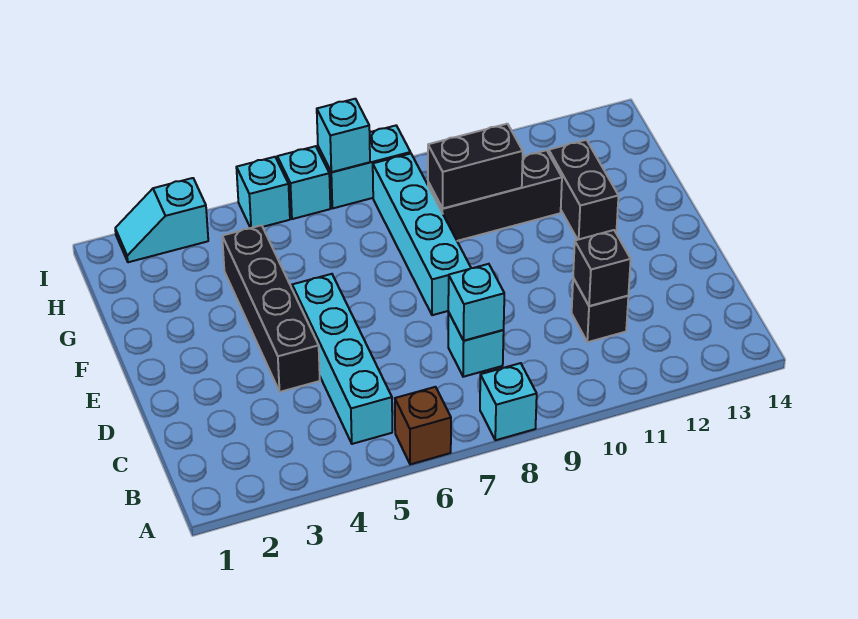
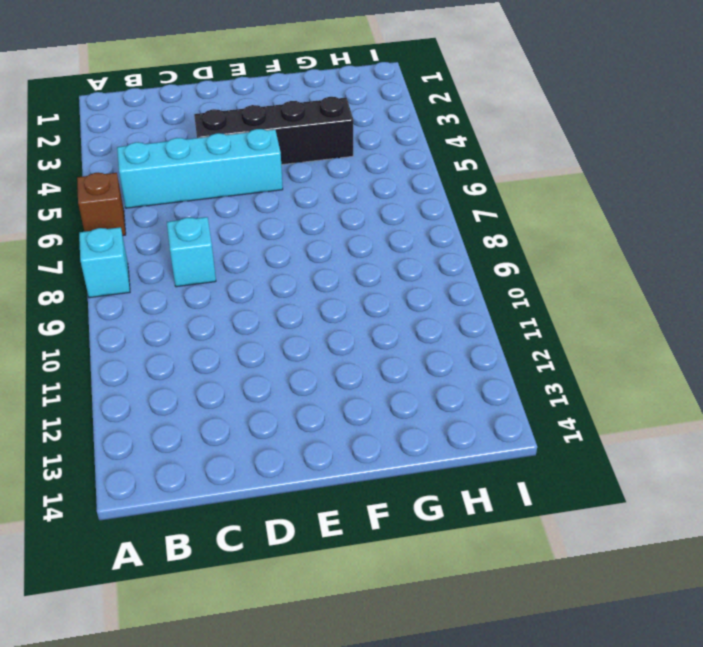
none -> black 1x1 brick [572,278,628,342]
none -> cyan 1x4 brick [373,153,471,315]
none -> black 1x2 brick [549,140,618,240]

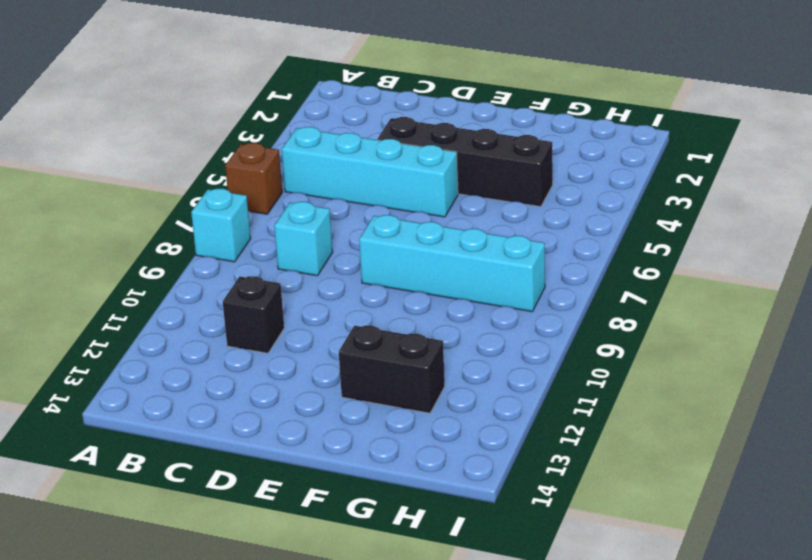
none -> black 1x3 brick [428,150,562,241]
none -> cyan 1x2 slope [115,178,208,262]
none -> cyan 1x1 brick [236,157,290,228]

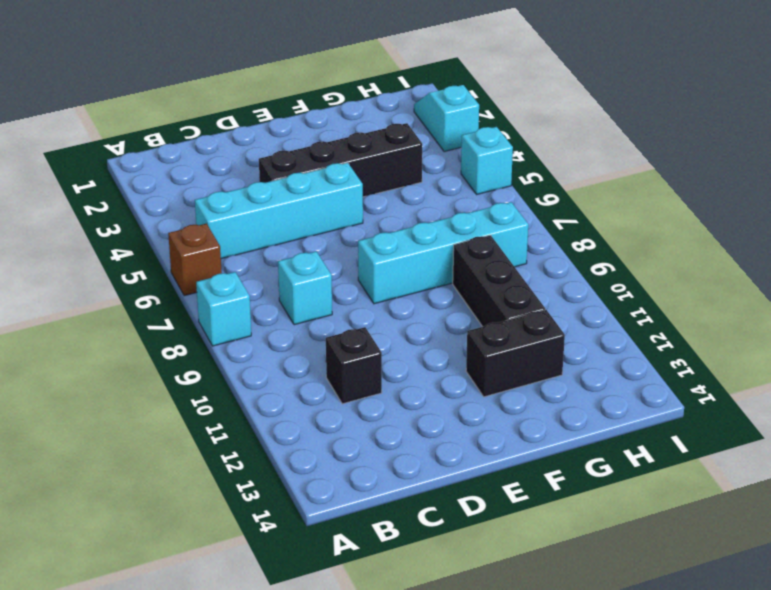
none -> cyan 1x1 brick [277,146,330,219]
none -> cyan 1x2 brick [318,126,410,208]
none -> cyan 1x1 brick [448,264,504,341]

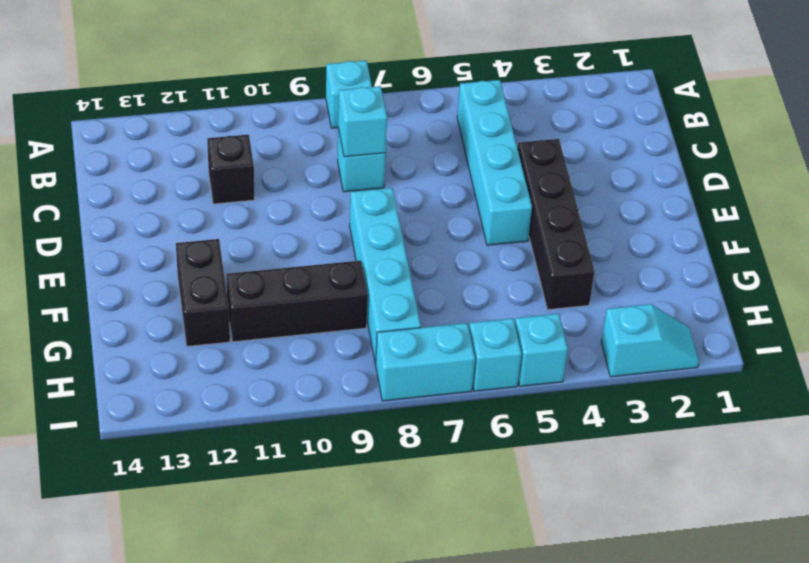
none -> brown 1x1 brick [395,387,451,464]
none -> black 1x1 brick [573,230,631,306]
none -> black 1x2 brick [428,124,523,208]

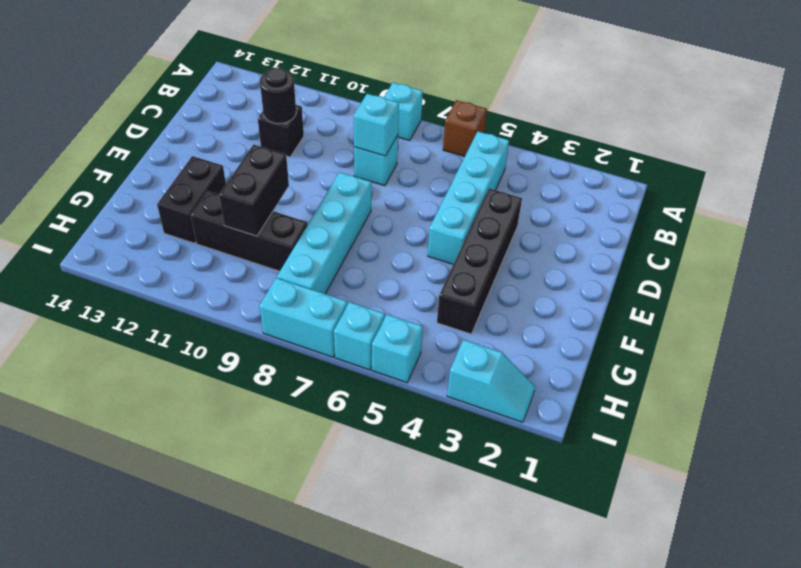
black 1x1 round brick [260,68,296,124] -> black 1x1 brick [573,230,631,306]
black 1x2 brick [219,144,289,236] -> black 1x2 brick turned to [428,124,523,208]
none -> cyan 1x1 brick [317,99,370,172]

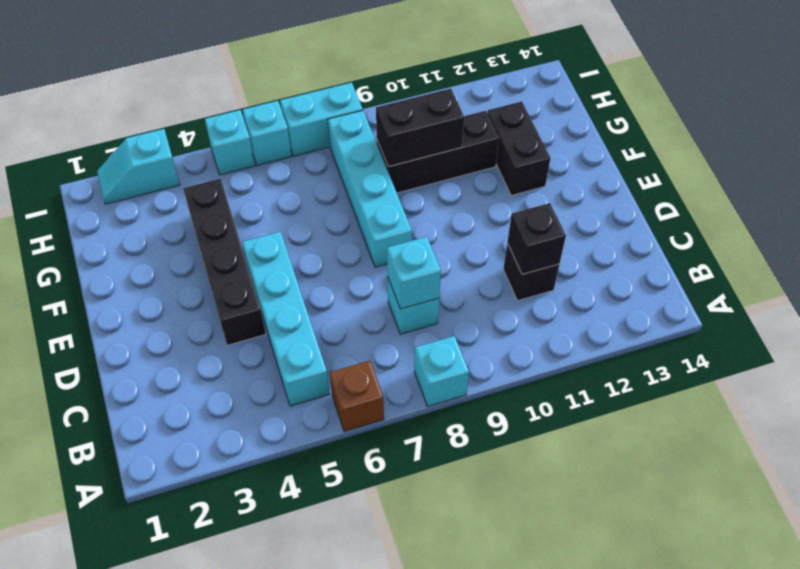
none -> cyan 1x1 brick [317,99,370,172]

